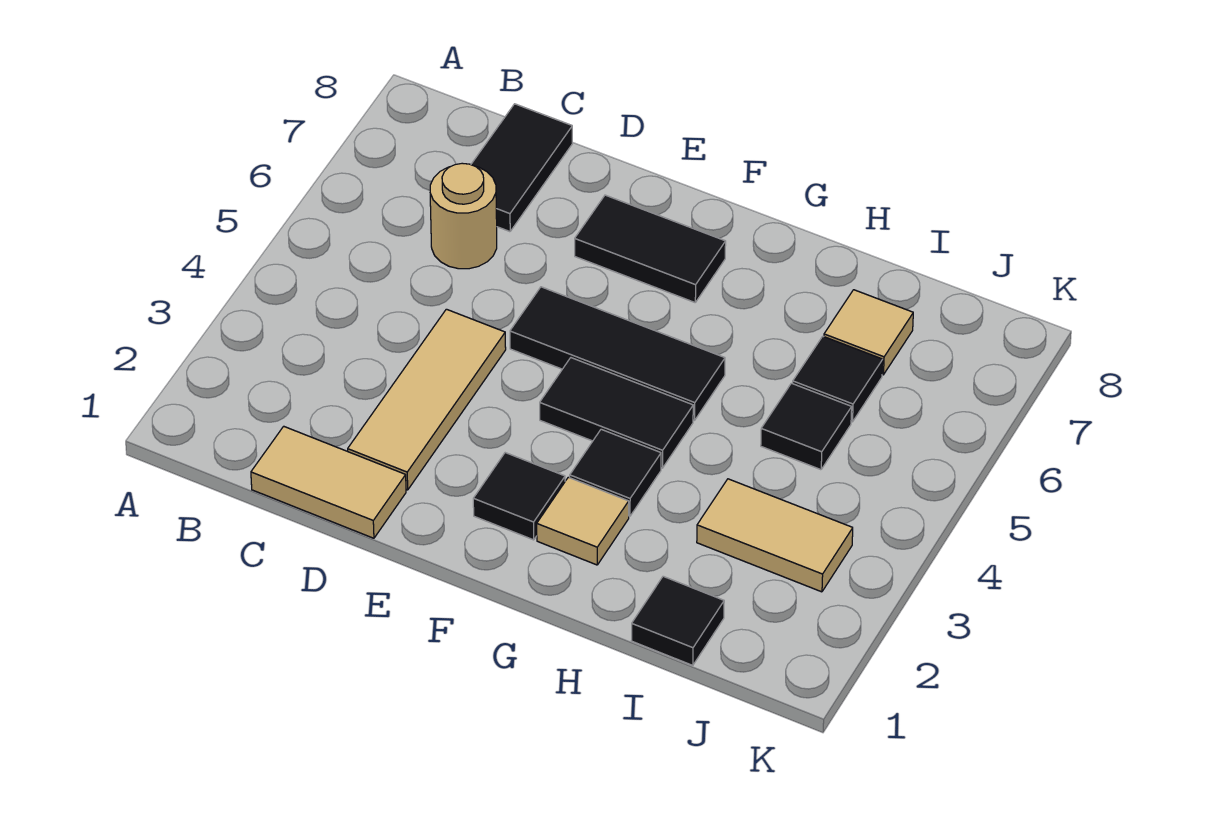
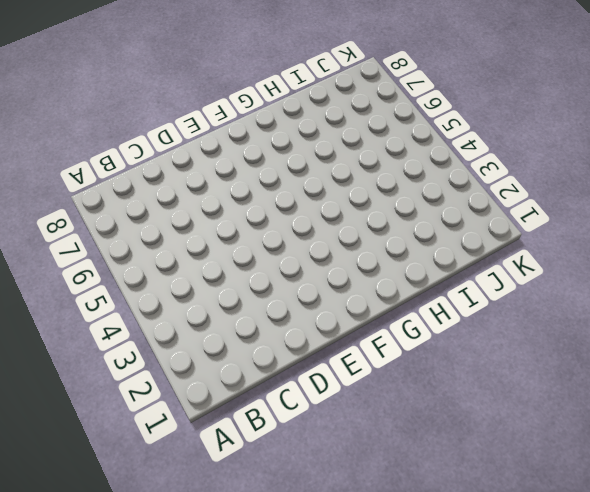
none -> tan 1x2 tile [251,426,406,538]
none -> tan 1x1 round brick [430,163,497,269]
none -> black 1x2 tile [471,104,572,232]

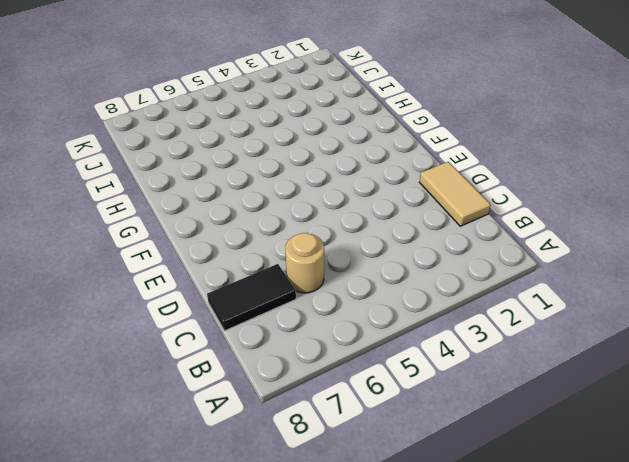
none -> tan 1x3 tile [348,309,506,490]
none -> black 1x3 tile [510,287,725,420]
none -> black 1x2 tile [575,195,726,302]

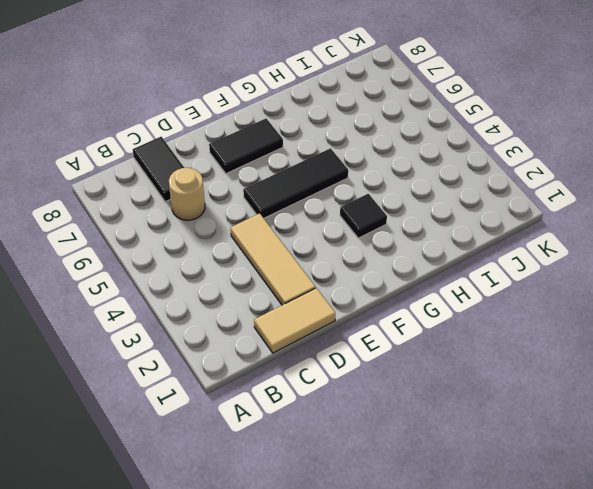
none -> black 1x1 tile [473,453,565,540]
none -> black 1x2 tile [540,358,693,468]
none -> tan 1x1 tile [537,477,629,565]

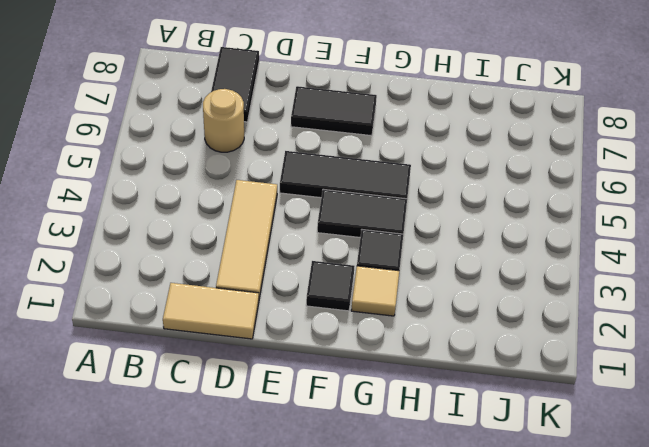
none -> black 1x1 tile [631,576,724,665]
none -> tan 1x2 tile [697,479,853,592]
none -> black 1x1 tile [761,383,852,470]

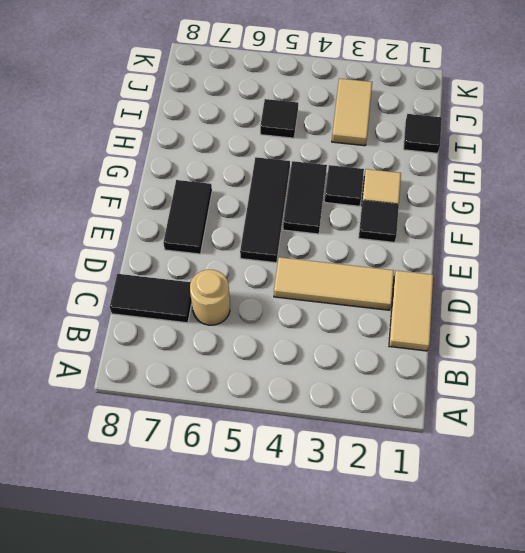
none -> black 1x1 tile [793,336,883,422]
none -> tan 1x1 tile [824,290,913,375]

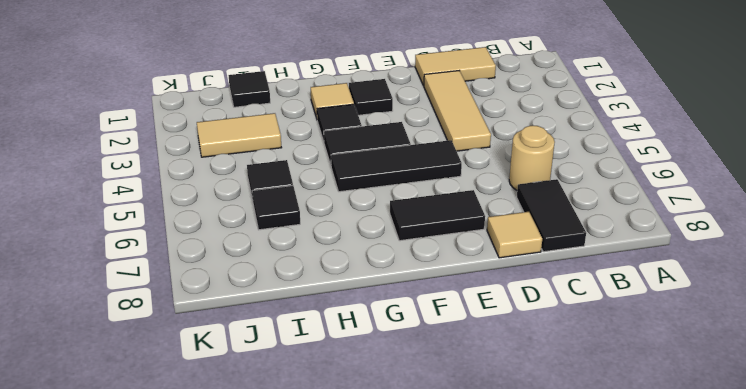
tan 1x1 tile [487,212,542,258] -> tan 1x1 tile moved to [824,290,913,375]

